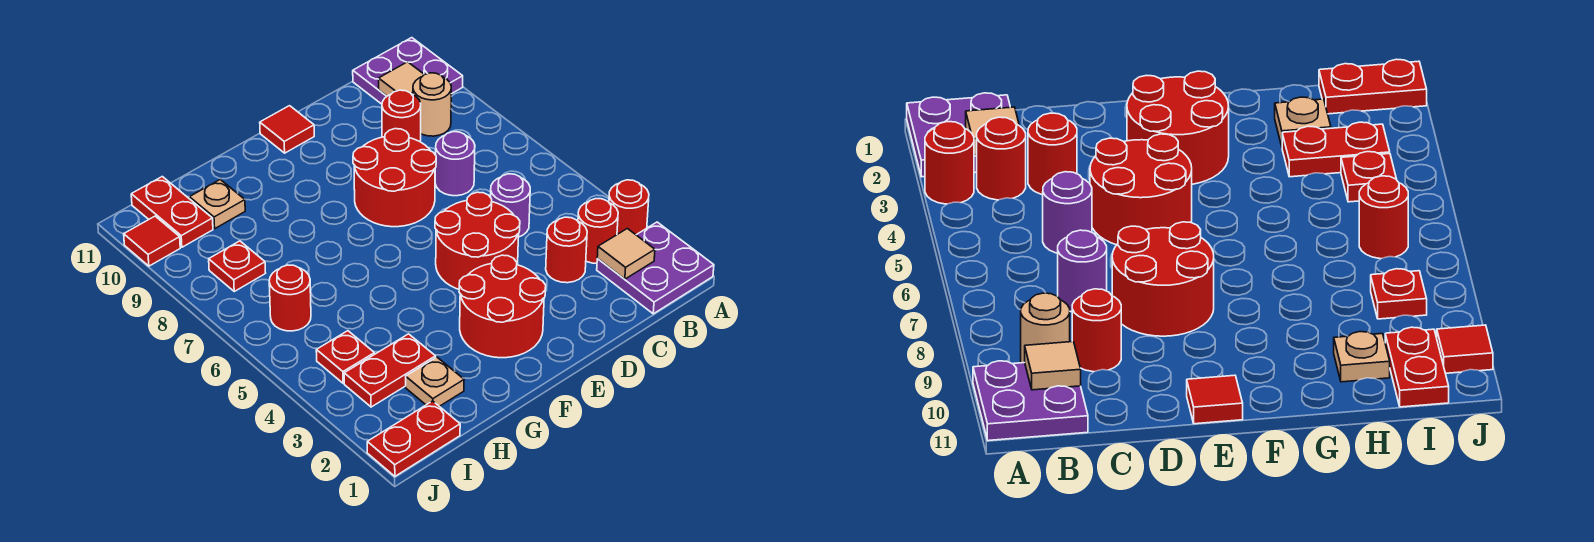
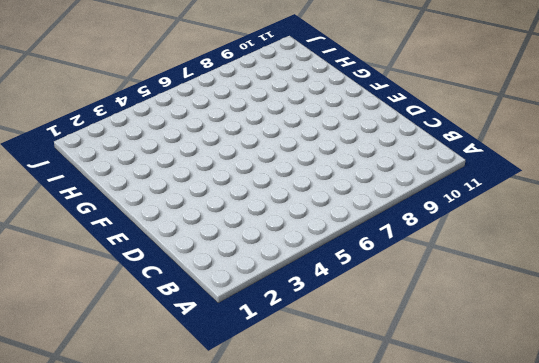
none -> purple 2x2 plate [597,222,714,314]
none -> red 1x1 round brick [609,180,649,235]
none -> purple 2x2 plate [353,38,463,104]

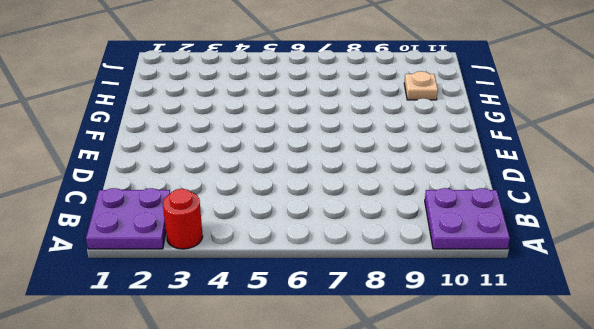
none -> red 1x1 round brick [578,199,618,263]
none -> tan 1x1 round brick [413,73,451,136]
none -> red 1x1 round brick [546,217,587,283]

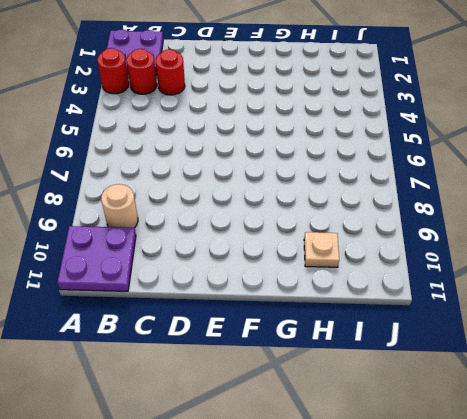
none -> purple 1x1 round brick [491,174,530,237]
none -> purple 1x1 round brick [435,132,475,196]
none -> red 1x1 round brick [382,90,421,142]

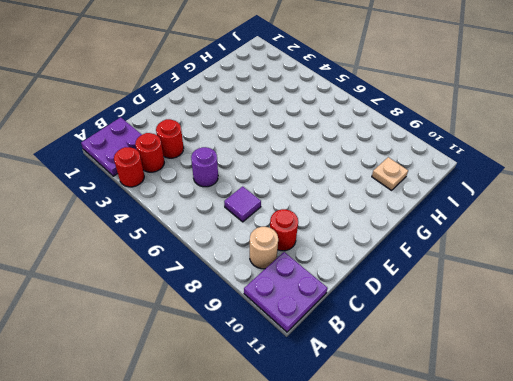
purple 1x1 tile [224,186,261,222] -> purple 1x1 round brick [435,132,475,196]
none -> red 2x2 round brick [435,192,520,289]
none -> red 2x2 round brick [353,129,436,227]
none -> red 2x2 round brick [459,255,546,358]

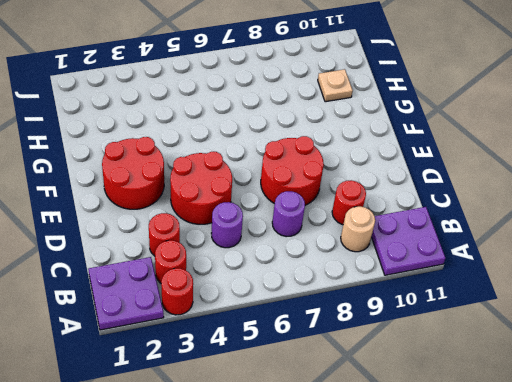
none -> red 1x1 tile [260,106,314,153]
none -> tan 1x1 plate [406,357,464,406]
none -> red 1x2 plate [344,334,436,407]

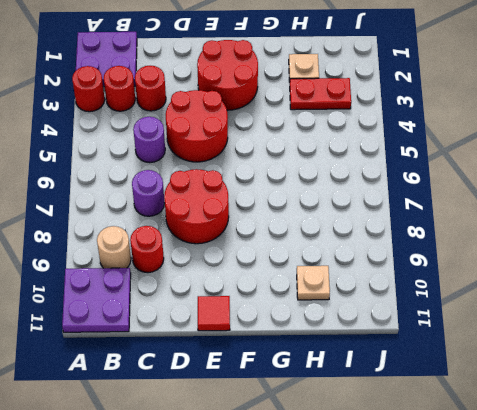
none -> red 1x2 plate [367,401,460,476]
none -> red 1x1 plate [316,331,374,383]
none -> red 1x1 round brick [269,265,311,331]

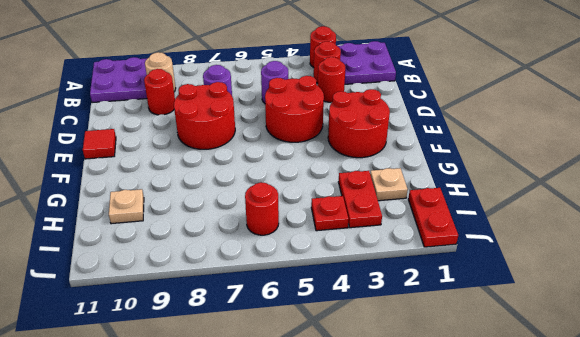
none -> red 1x1 plate [209,241,265,291]
none -> red 1x2 plate [131,177,213,247]
none -> red 1x1 tile [124,216,180,266]

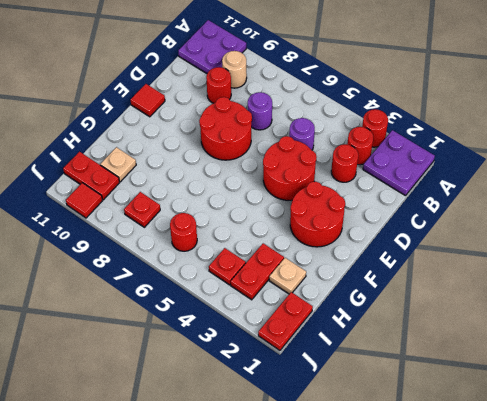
none -> tan 1x1 tile [597,229,655,279]
none -> tan 1x1 tile [379,62,424,96]

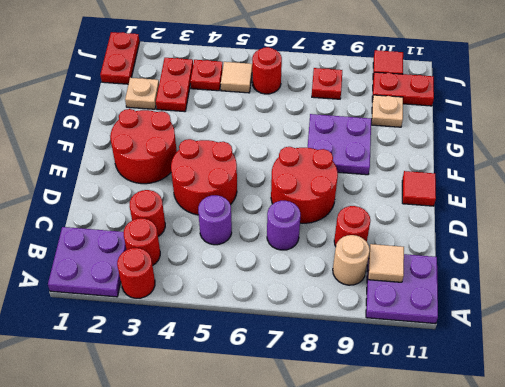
purple 2x2 plate [308,114,371,175] -> none
tan 1x1 tile [221,62,252,93] -> tan 1x1 tile moved to [597,229,655,279]

